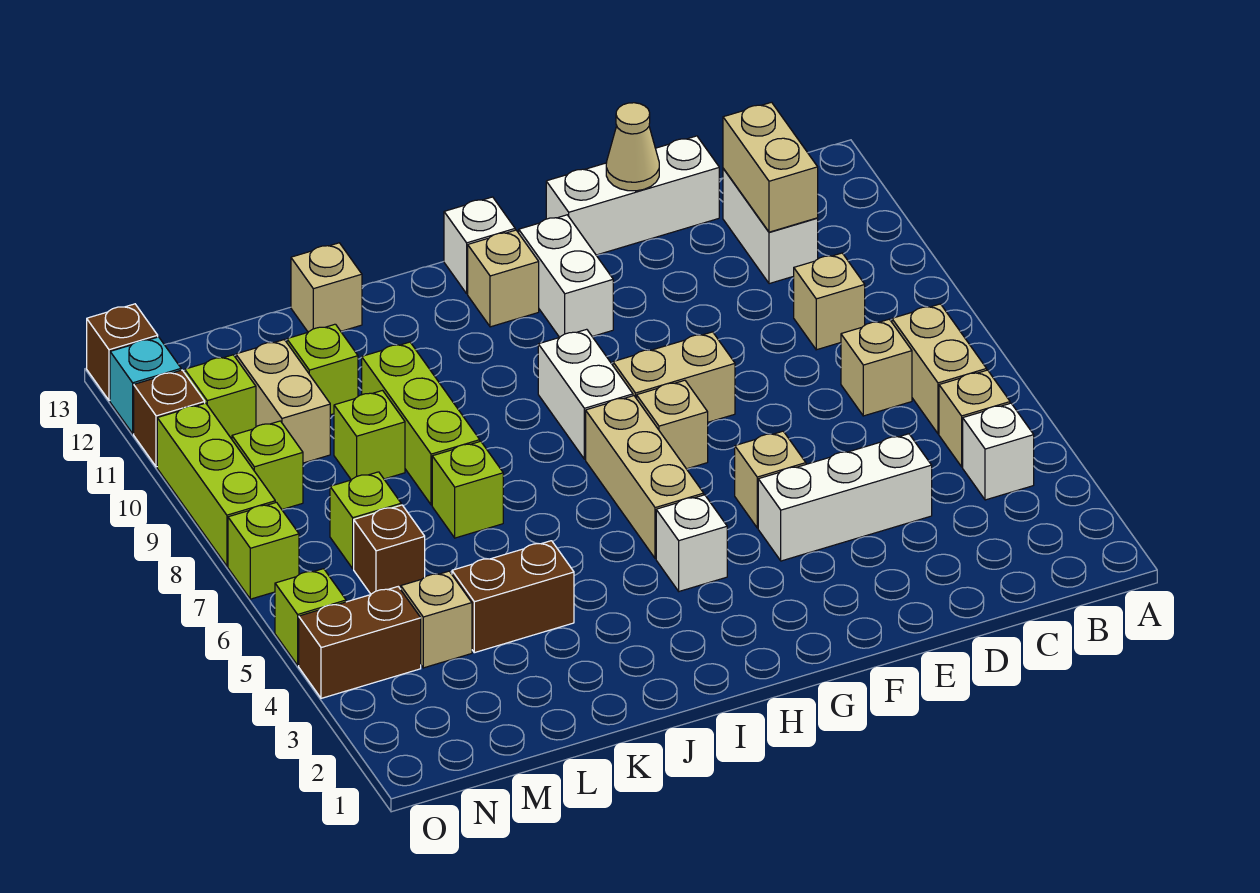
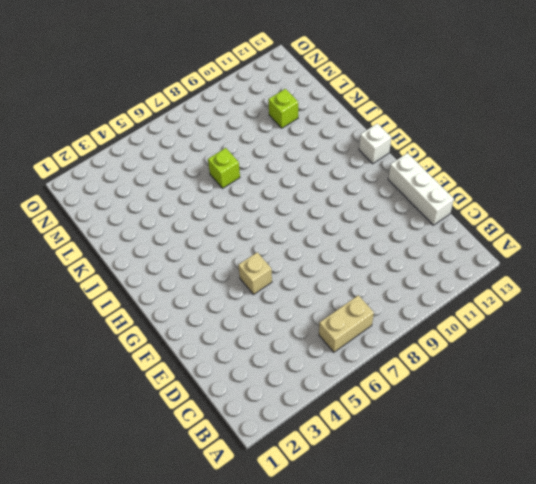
none -> white 1x1 brick [963,403,1034,500]
none -> tan 1x1 brick [939,370,1010,467]
none -> tan 1x1 brick [841,319,912,416]
none -> tan 1x1 brick [794,253,865,350]

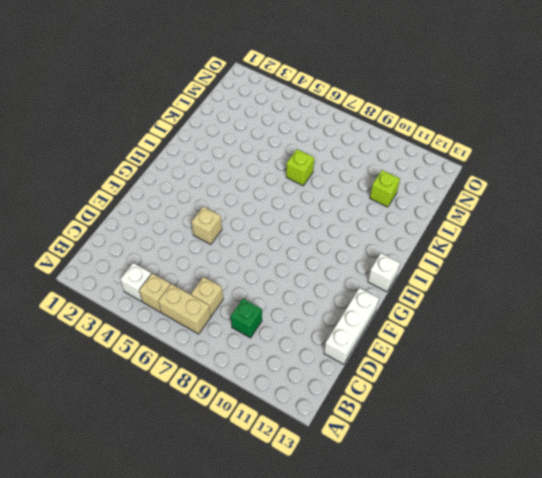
green 1x1 brick [231,299,262,338] -> tan 1x1 brick [794,253,865,350]
none -> white 1x2 brick [723,168,818,284]
none -> white 1x3 brick [758,434,932,561]
none -> tan 1x2 brick [613,332,735,422]
none -> tan 1x1 brick [637,380,708,469]

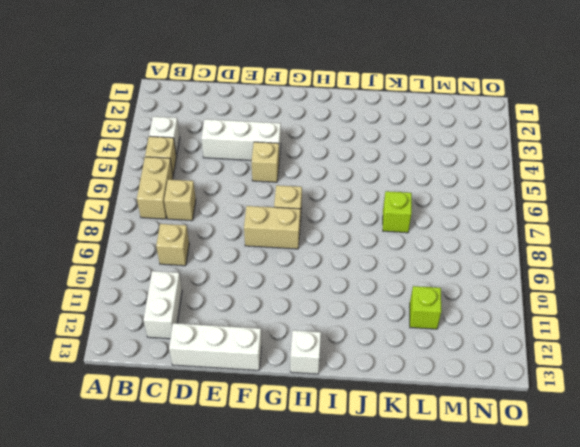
none -> white 1x2 brick [519,215,613,337]
none -> white 1x1 brick [656,495,727,591]
none -> tan 1x3 brick [586,396,704,558]
none -> white 1x2 brick [538,329,633,459]

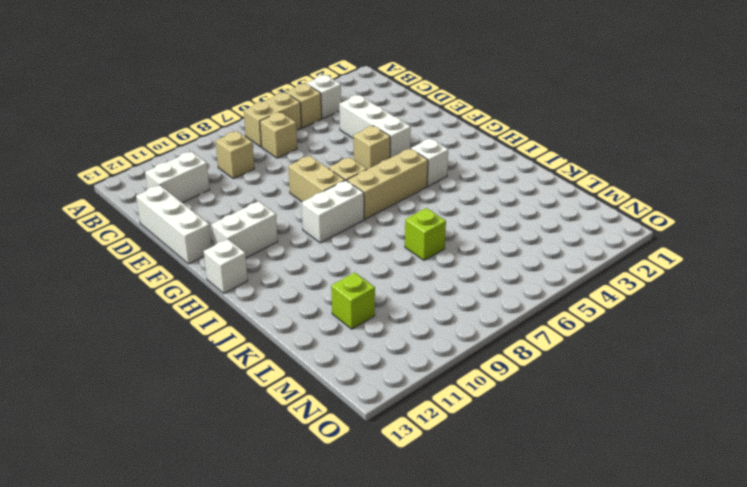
none -> tan 1x1 brick [468,230,539,327]
none -> brown 1x2 brick [452,541,574,653]
none -> lime 1x3 brick [362,342,480,505]
none -> tan 1x1 brick [291,243,362,332]

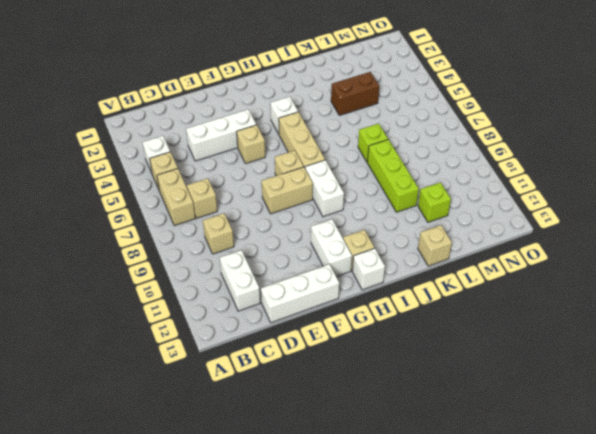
none -> lime 1x1 brick [334,391,405,480]
none -> tan 1x1 brick [401,571,472,668]
none -> brown 1x1 brick [354,505,425,594]
none -> lime 1x1 brick [330,472,401,568]

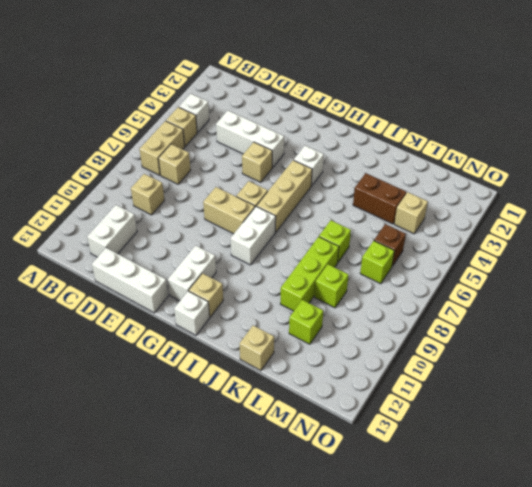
none -> tan 1x2 brick [236,340,330,463]
none -> brown 1x2 brick [299,587,421,698]
none -> lime 1x1 brick [232,421,303,509]
none -> lime 1x1 brick [185,355,256,439]

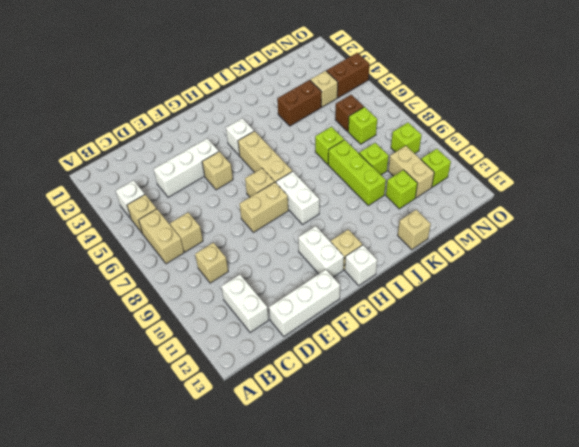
none -> lime 1x1 brick [275,569,346,665]
none -> lime 1x1 brick [228,502,299,599]
none -> lime 1x3 brick [157,403,275,566]
none -> brown 1x1 brick [134,370,205,467]

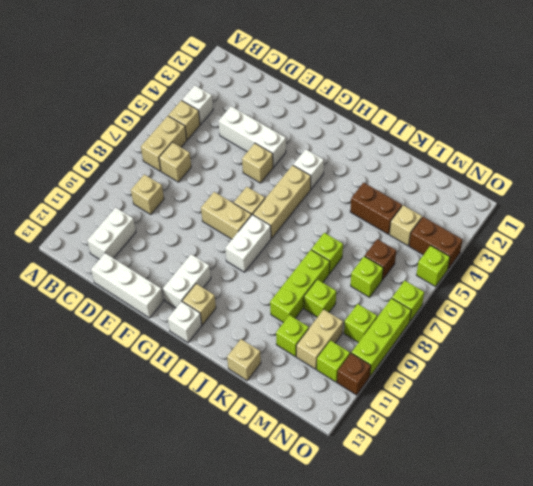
none -> cyan 1x1 brick [110,337,181,434]
none -> brown 1x1 brick [87,304,158,401]
none -> tan 1x2 brick [723,102,818,232]
none -> tan 1x1 cone [606,103,659,191]

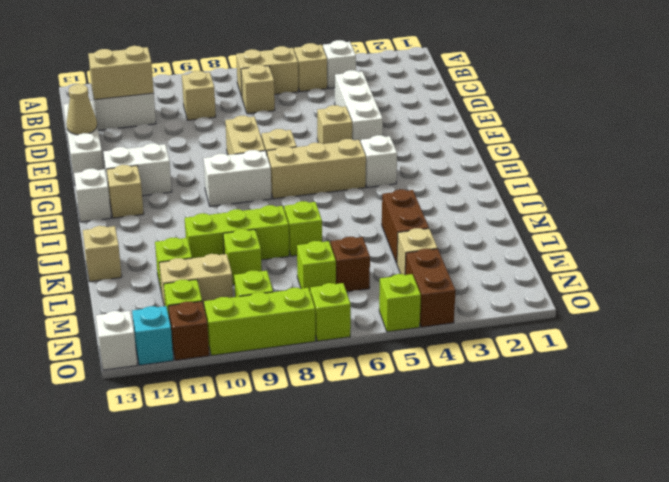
white 1x1 brick [96,311,137,370] -> brown 1x1 brick [87,304,158,401]

